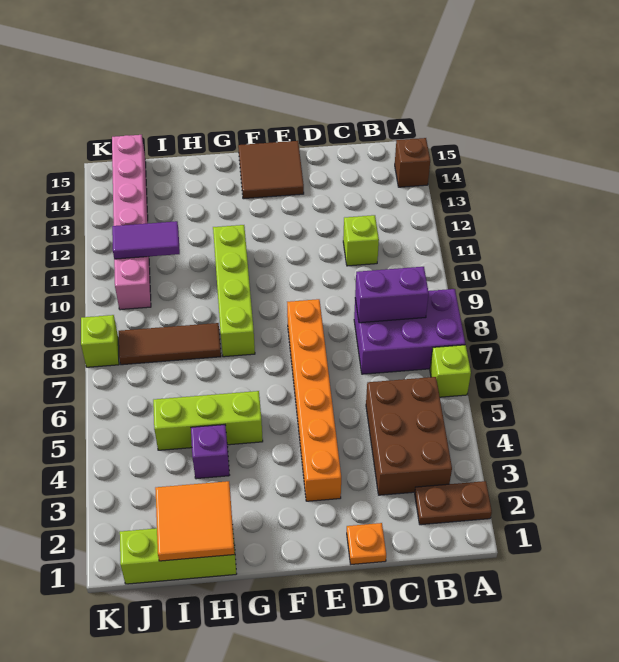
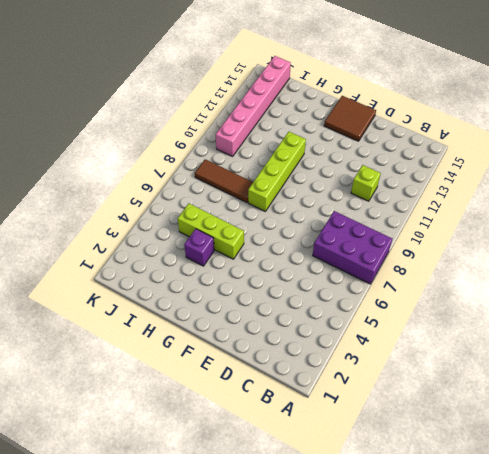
none -> brown 1x2 plate [415,481,492,525]
none -> lime 1x1 brick [430,345,471,397]
none -> brown 1x1 brick [395,138,430,187]

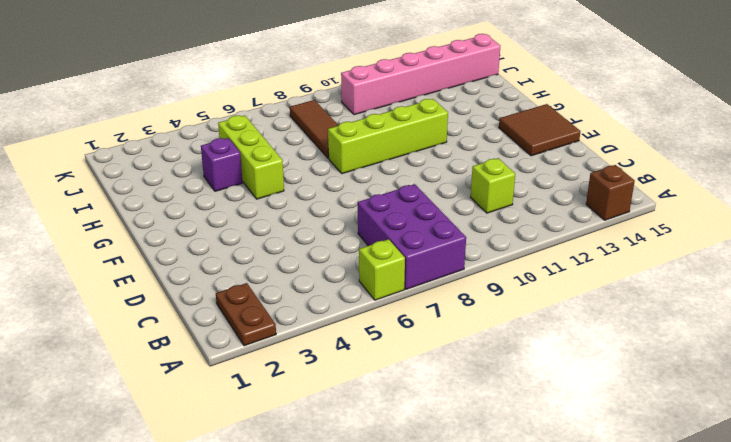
none -> brown 2x3 brick [366,377,452,495]
none -> orange 1x1 plate [347,523,386,564]
none -> orange 1x6 brick [287,299,341,501]

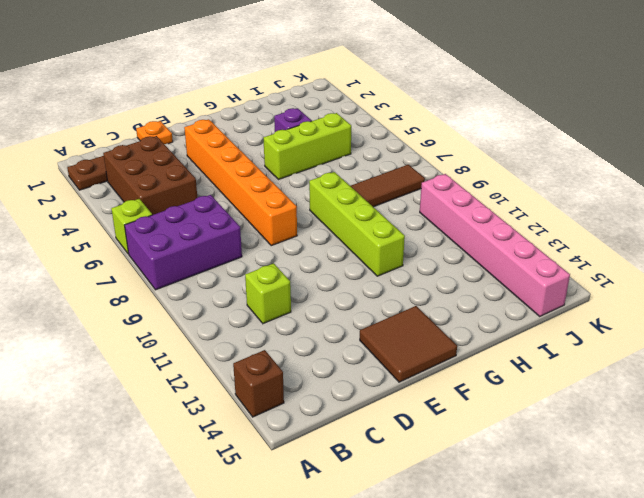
none -> lime 1x3 brick [120,528,236,584]
none -> lime 1x1 brick [81,315,119,367]
none -> purple 1x2 brick [355,267,429,323]

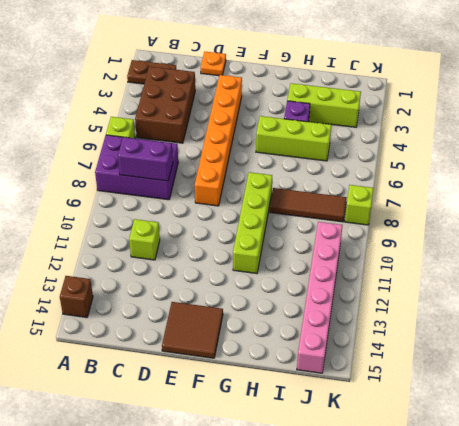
lime 1x3 brick [287,83,361,127] -> lime 1x3 brick moved to [120,528,236,584]
none -> orange 2x2 tile [155,481,235,561]
none -> purple 1x2 tile [112,221,180,259]

